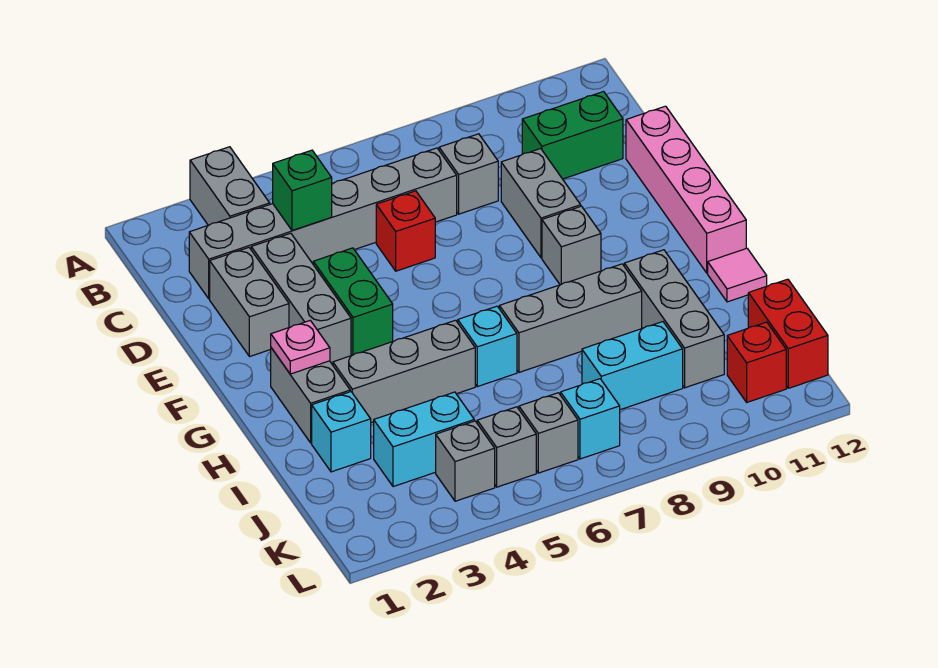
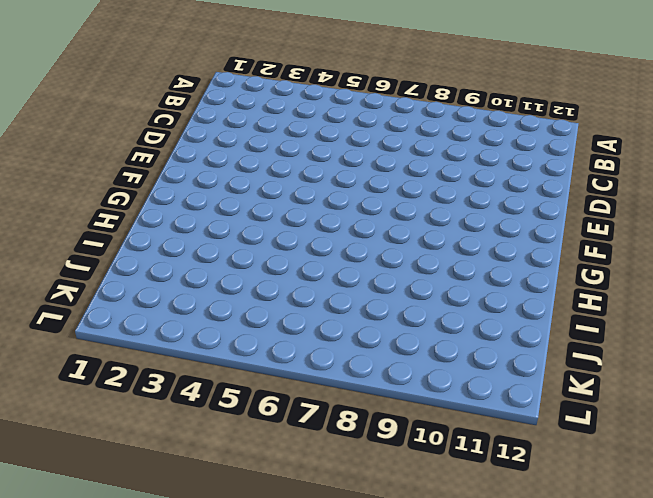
none -> grey 1x2 brick [190,147,270,225]
none -> grey 1x6 brick [189,148,457,299]
none -> grey 1x1 brick [439,134,498,214]

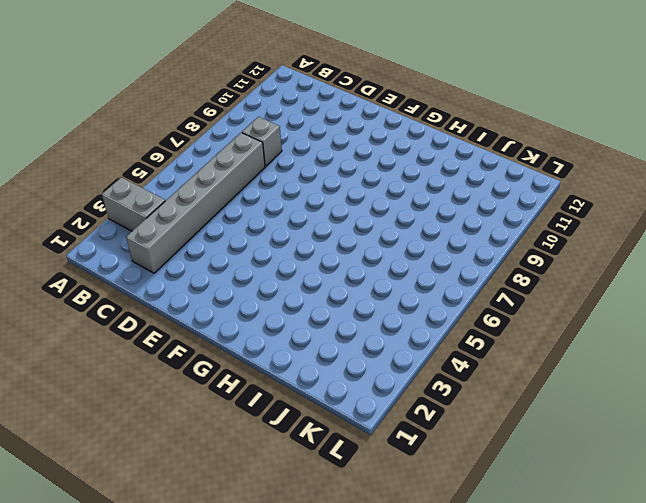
none -> green 1x2 brick [522,92,623,179]
none -> grey 1x2 brick [210,248,289,357]
none -> grey 1x3 brick [251,233,351,364]

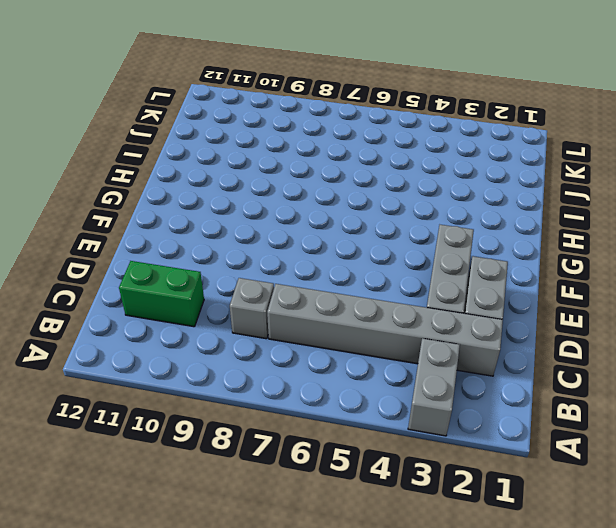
none -> red 1x1 brick [376,191,435,271]
none -> grey 1x2 brick [501,149,581,258]
none -> pink 1x4 brick [626,106,746,273]

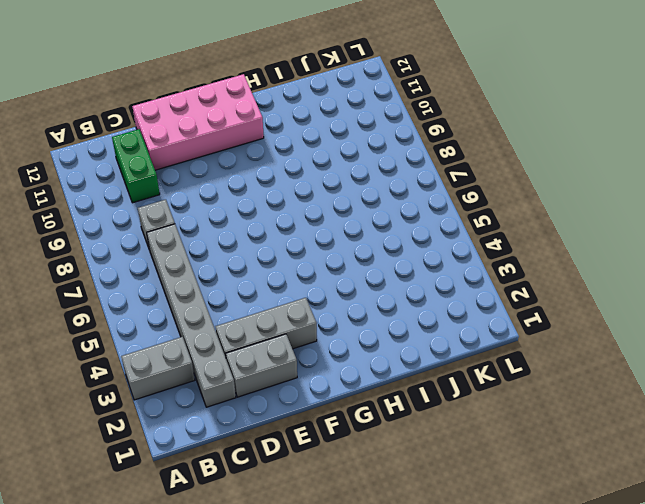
pink 2x4 brick [132,74,264,170] -> pink 1x4 brick [626,106,746,273]
none -> red 1x1 brick [376,191,435,271]
none -> grey 1x2 brick [501,149,581,258]
none -> green 1x2 brick [313,248,393,355]

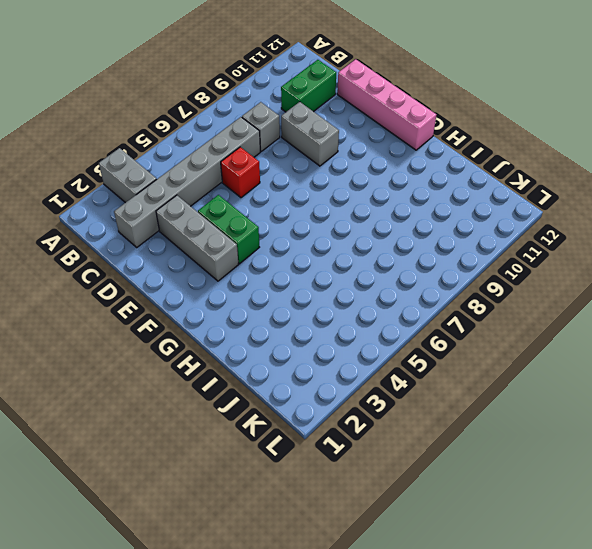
none -> grey 1x2 brick [210,248,289,357]
none -> grey 1x1 brick [542,206,601,285]
none -> grey 1x2 brick [271,348,350,443]

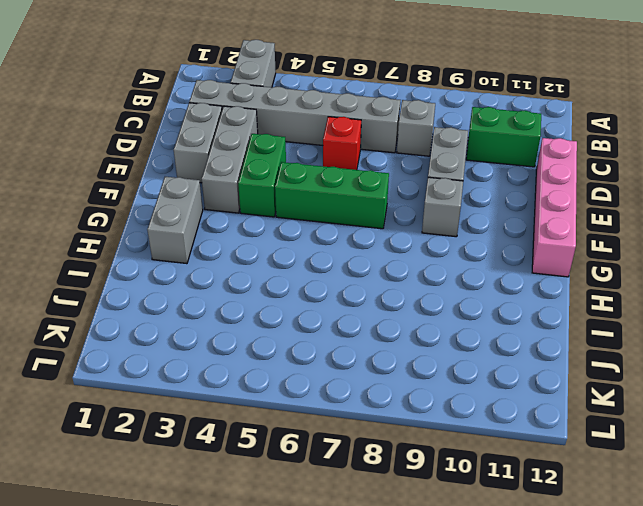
green 1x3 brick [275,162,389,229] -> none
none -> grey 1x3 brick [333,320,475,423]
none -> cyan 1x1 brick [458,306,517,387]
none -> grey 1x3 brick [499,264,642,372]

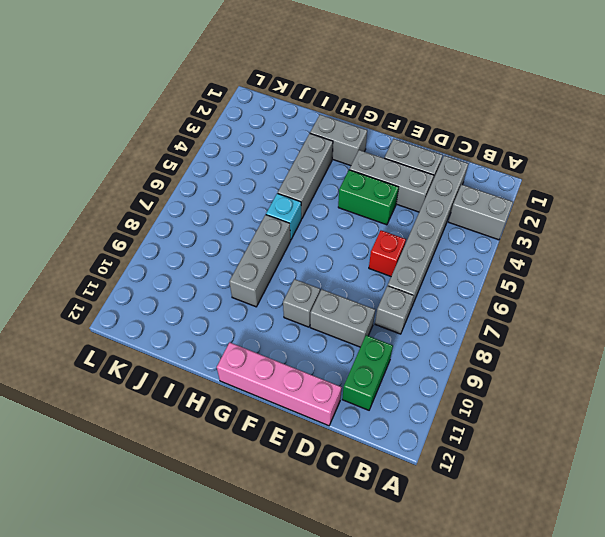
none -> grey 1x3 brick [624,250,724,388]
none -> pink 1x1 tile [708,248,767,302]
none -> cyan 1x1 brick [312,392,371,472]

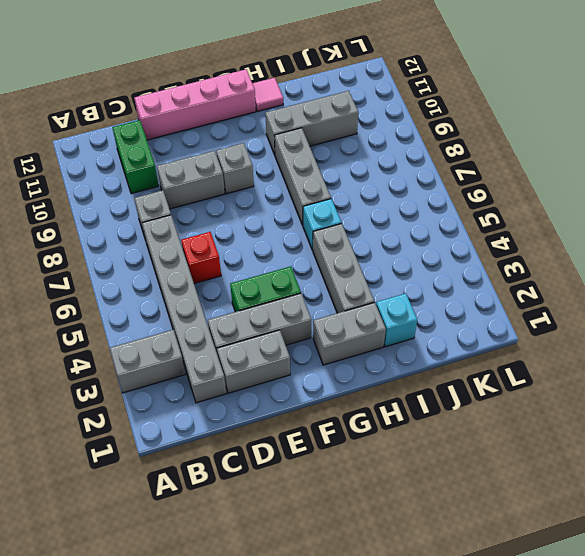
none -> cyan 1x2 brick [374,392,474,487]
none -> cyan 1x2 brick [582,322,683,410]
none -> red 1x2 brick [748,279,828,388]

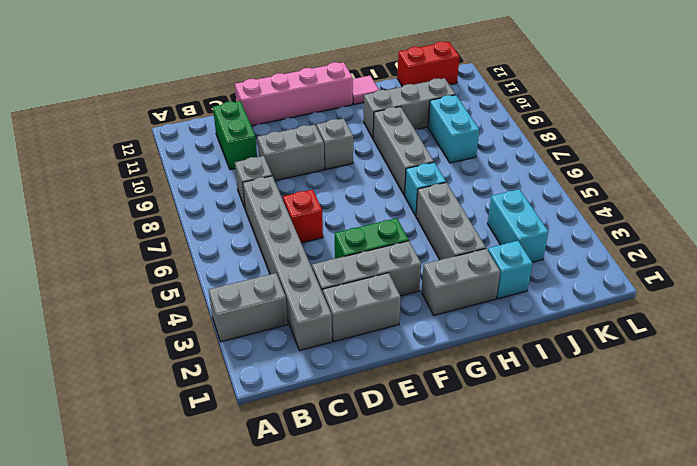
none -> grey 1x1 brick [436,421,495,501]
none -> grey 1x1 brick [477,407,536,487]
none -> grey 1x1 brick [519,393,578,473]

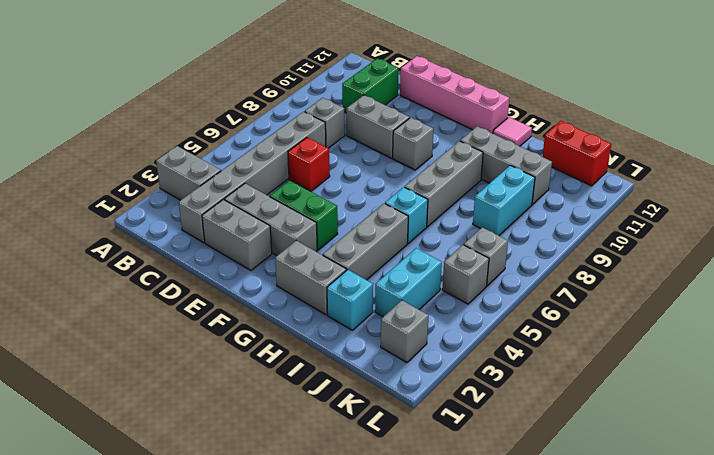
grey 1x1 brick [381,300,429,363] -> grey 1x1 brick moved to [436,421,495,501]
none -> cyan 1x1 brick [561,379,620,459]
none -> red 1x1 brick [727,322,786,402]
none -> green 1x1 brick [273,150,332,230]

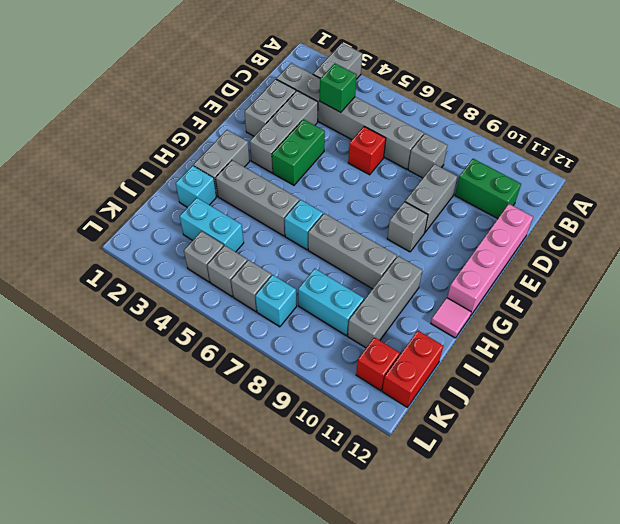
none -> pink 1x1 plate [271,321,330,374]

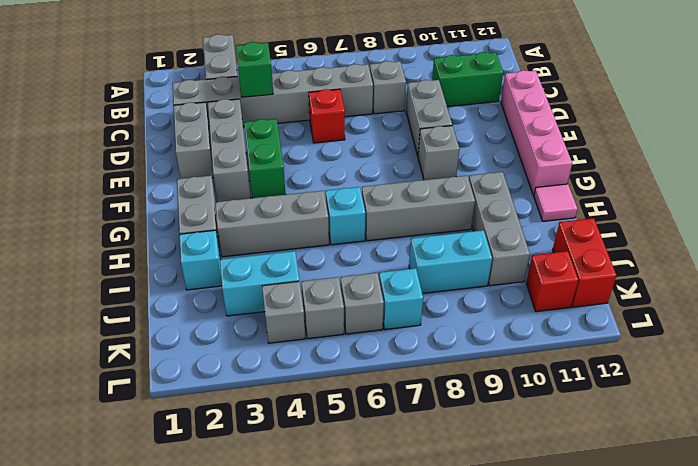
none -> pink 1x1 plate [271,321,330,374]

